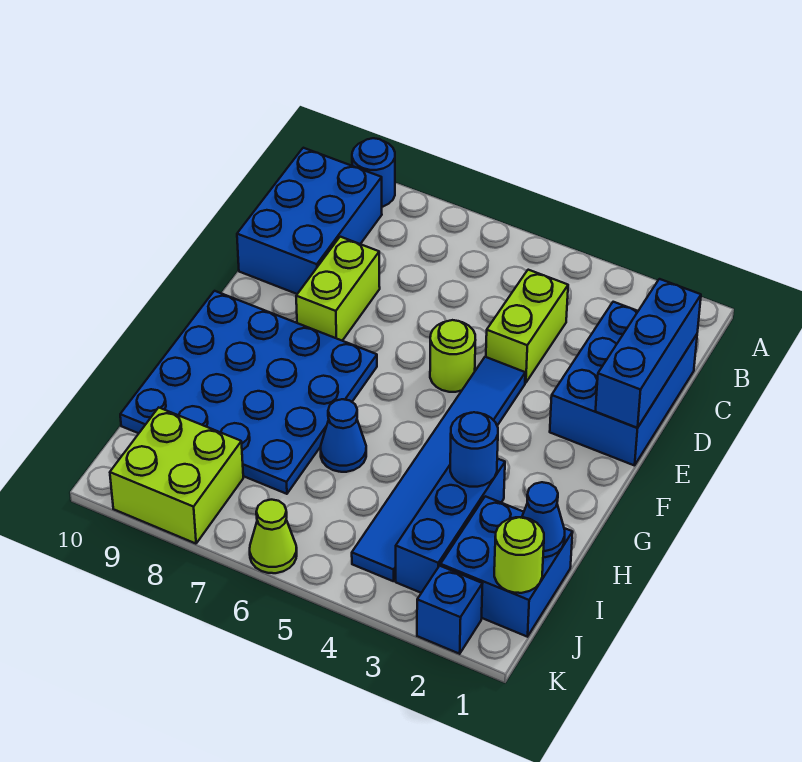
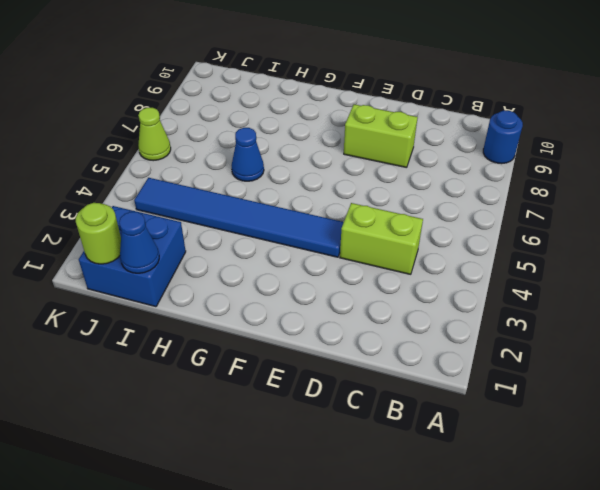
none -> blue 2x3 brick [237,148,382,294]
none -> blue 2x3 brick [550,302,697,466]
none -> lime 1x1 round brick [430,320,475,392]

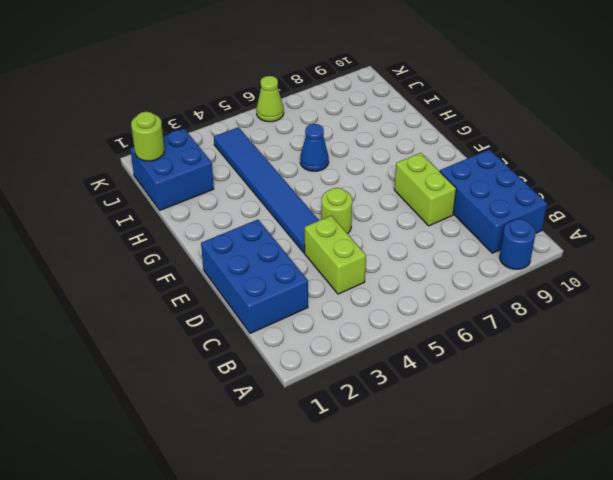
none -> blue 4x4 plate [120,291,377,494]
none -> blue 1x3 brick [396,459,505,593]
none -> lime 2x2 brick [110,408,243,544]

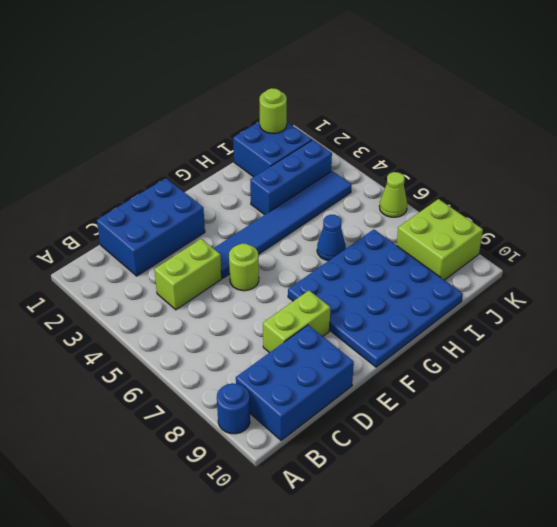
none -> blue 1x1 brick [417,566,482,654]
none -> blue 1x3 brick [596,279,701,428]
none -> blue 1x1 round brick [450,412,498,487]

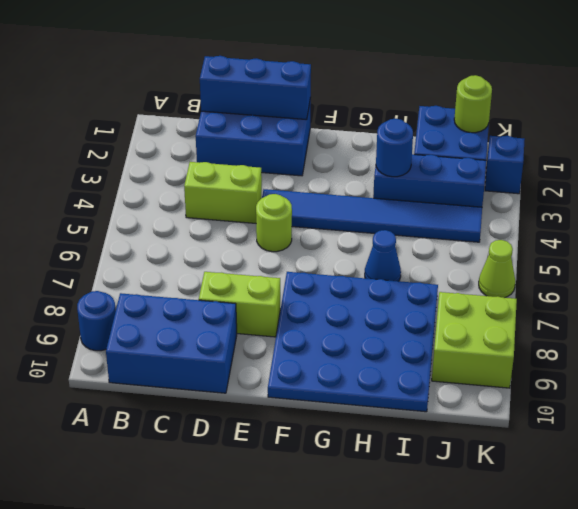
none -> blue 1x1 cone [522,482,565,557]

